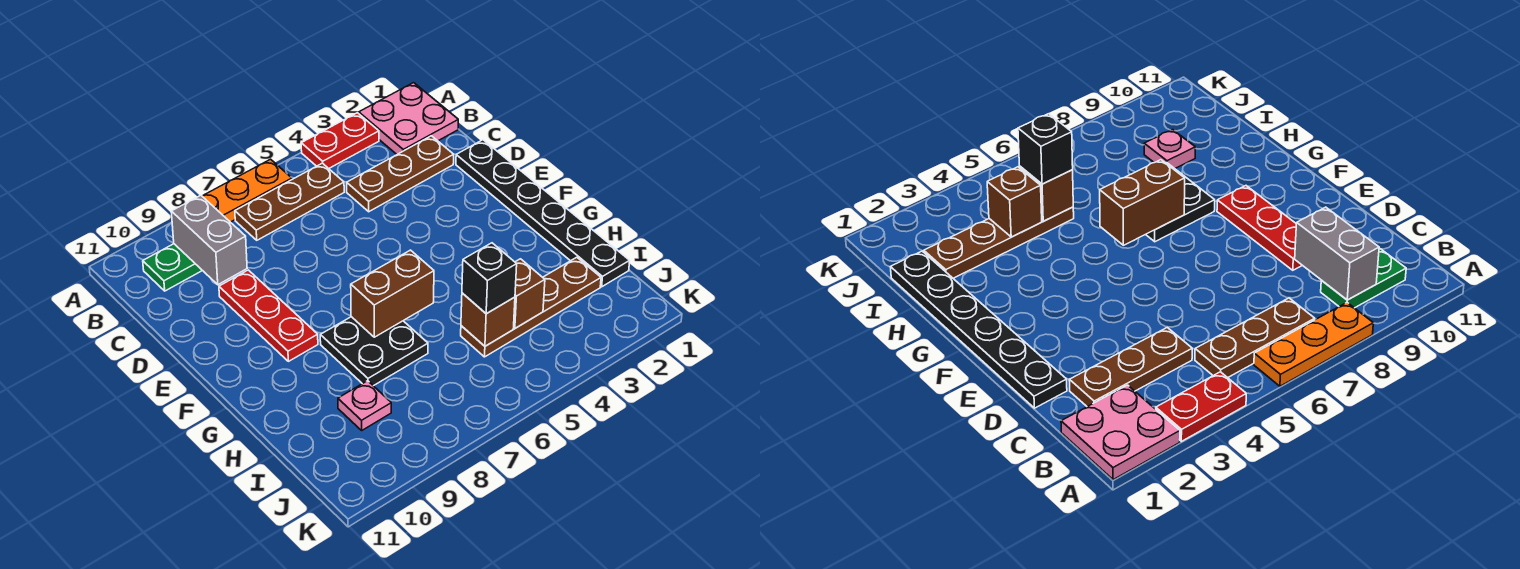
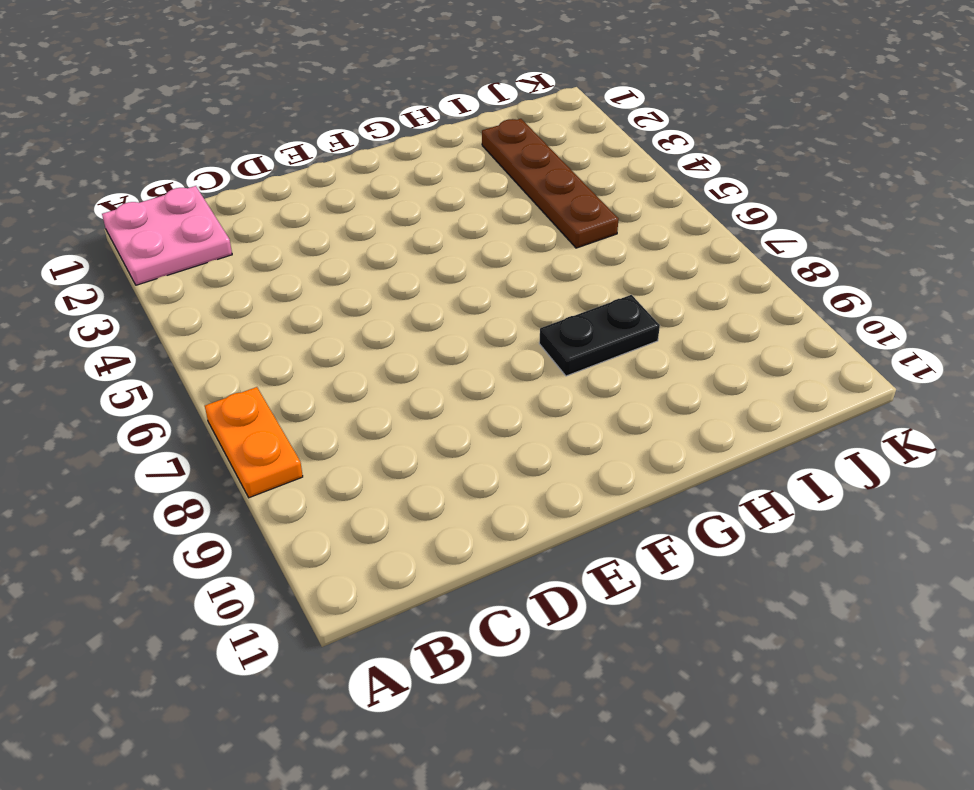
orange 1x2 plate [205,387,303,498] -> orange 1x3 plate [202,159,292,222]
black 1x2 plate [539,295,660,376] -> black 2x2 plate [320,317,428,386]
none -> red 1x2 plate [301,113,379,168]
none -> brown 1x3 plate [235,163,344,240]
none -> green 1x2 plate [143,244,202,291]

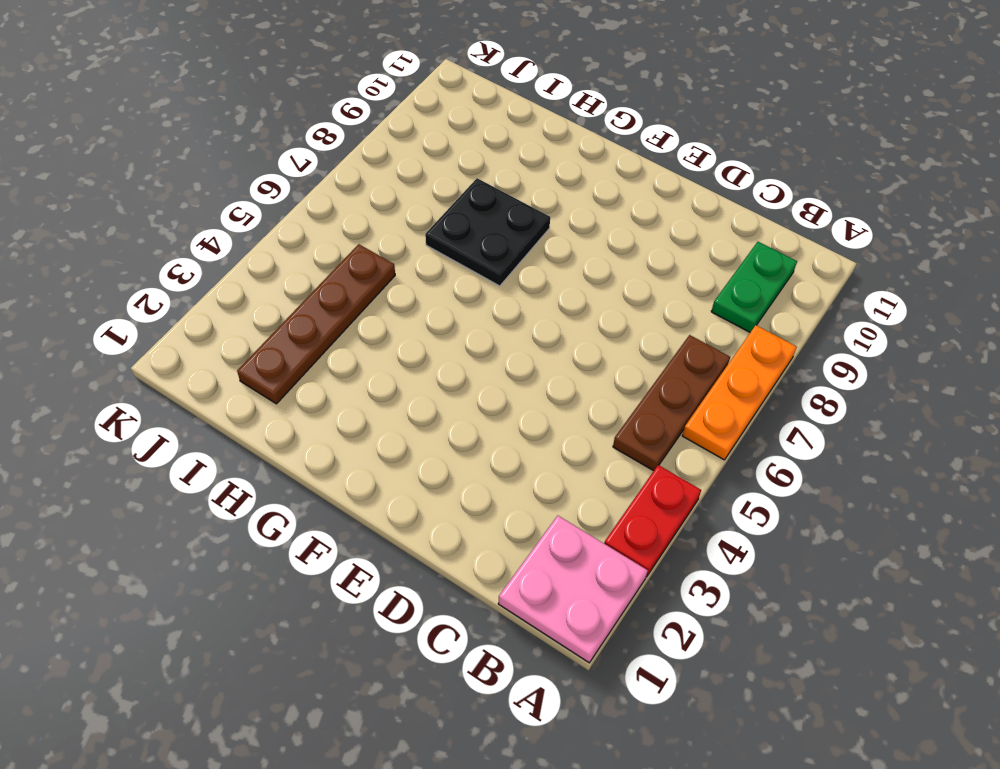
none -> brown 1x3 plate [347,136,454,212]
none -> black 1x6 plate [456,140,630,287]
none -> red 1x3 plate [219,270,318,361]

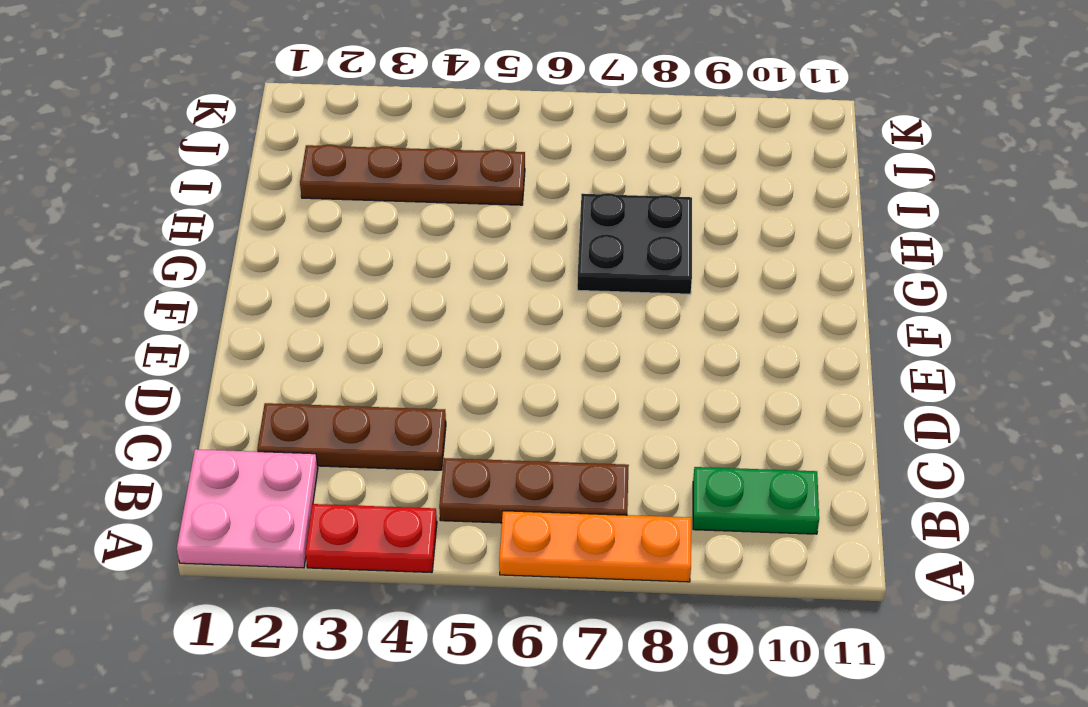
none -> black 1x6 plate [456,140,630,287]
none -> red 1x3 plate [219,270,318,361]
none -> pink 1x1 plate [338,381,391,430]

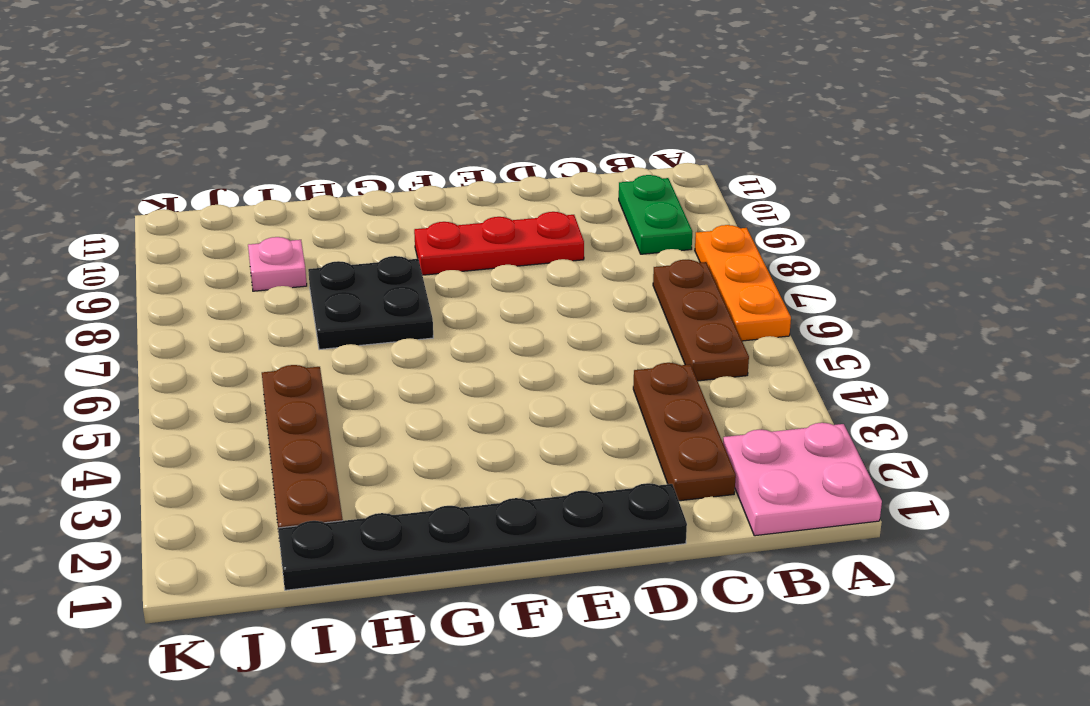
none -> red 1x2 plate [301,113,379,168]
none -> grey 1x2 brick [171,195,247,285]
none -> brown 1x2 brick [351,250,434,337]

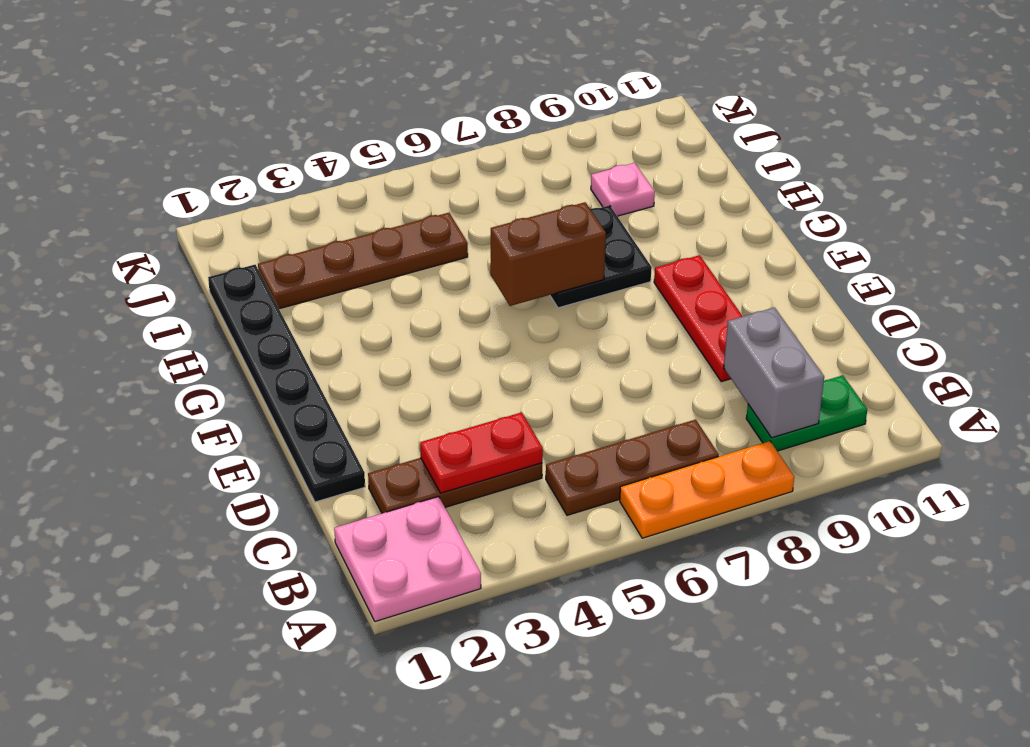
red 1x2 plate [420,412,543,493] -> red 1x2 plate moved to [301,113,379,168]
none -> brown 1x1 brick [514,259,545,328]
none -> brown 1x1 brick [461,293,515,346]
none -> black 1x1 brick [462,243,517,314]

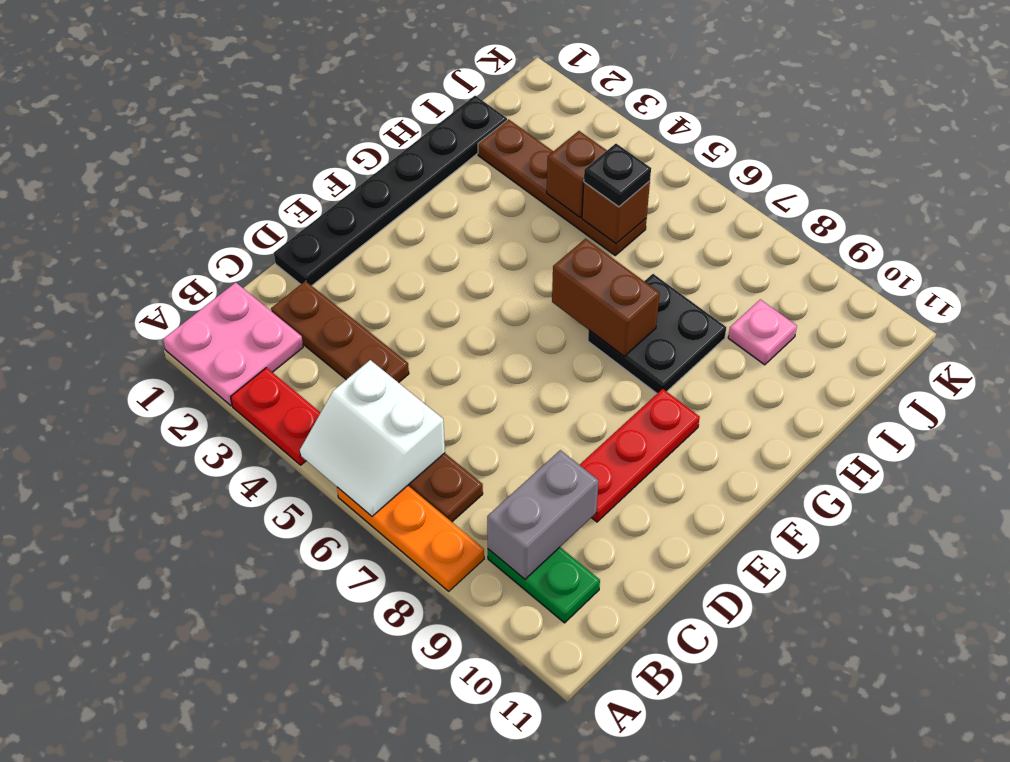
white 2x2 slope [300,360,445,516] -> none
black 1x1 plate [584,144,651,207] -> black 1x1 brick [462,243,517,314]

